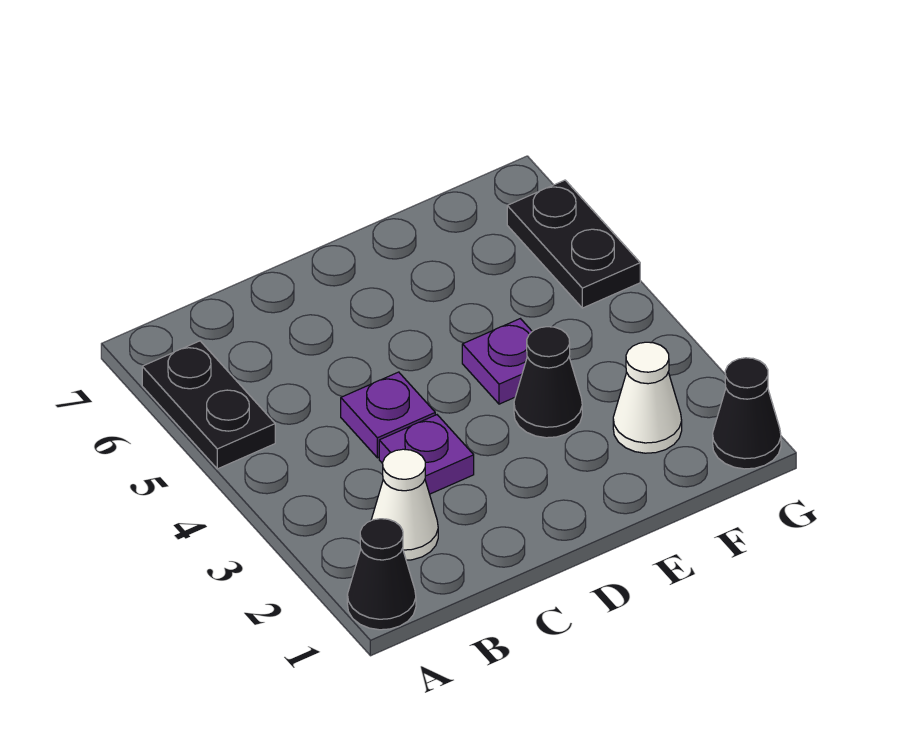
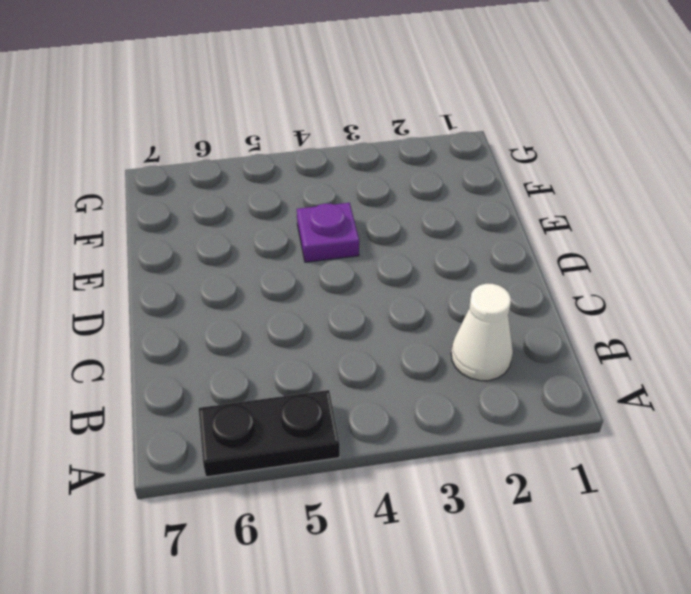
none -> black 1x1 cone [347,519,416,630]
none -> purple 1x1 plate [379,415,474,494]

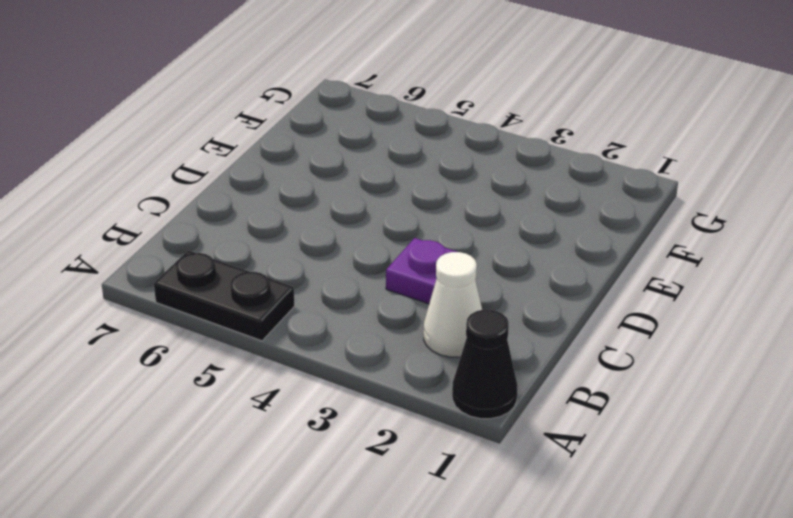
none -> purple 1x1 plate [341,372,435,458]
none -> black 1x1 cone [514,327,582,438]

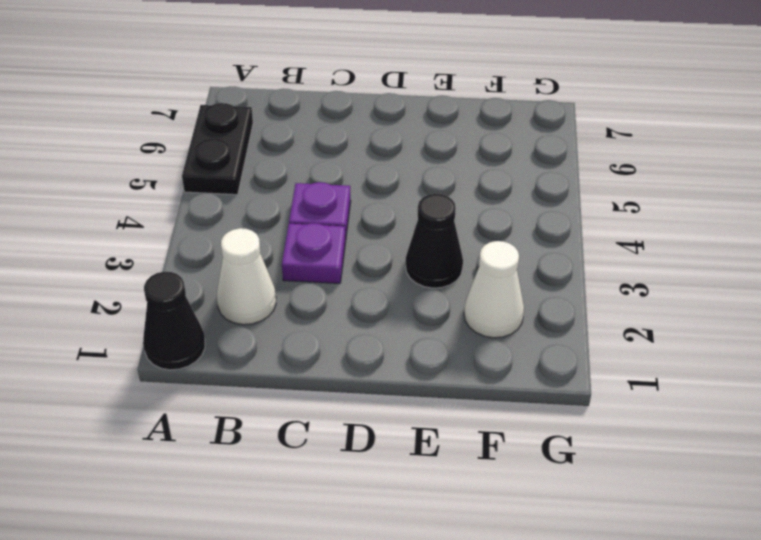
none -> purple 1x1 plate [462,319,532,404]
none -> black 1x1 cone [713,358,781,469]

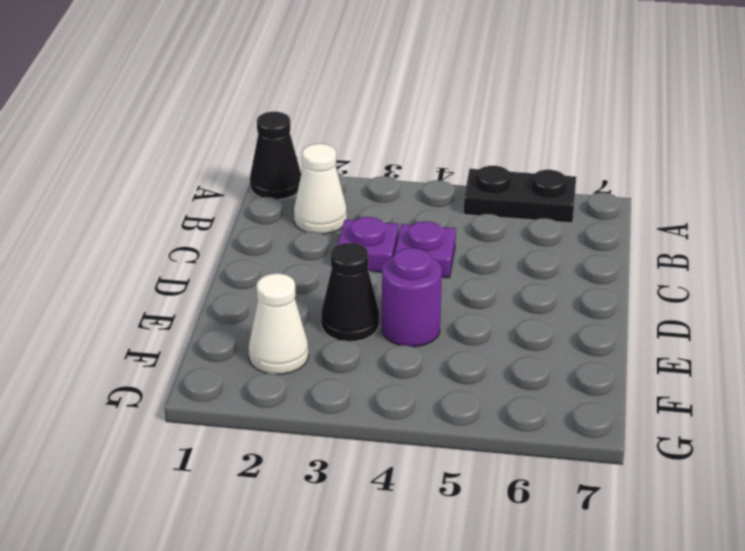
purple 1x1 round brick [382,248,442,347] -> purple 1x1 plate [462,319,532,404]
none -> black 1x1 cone [713,358,781,469]
none -> black 1x2 plate [507,180,640,308]

